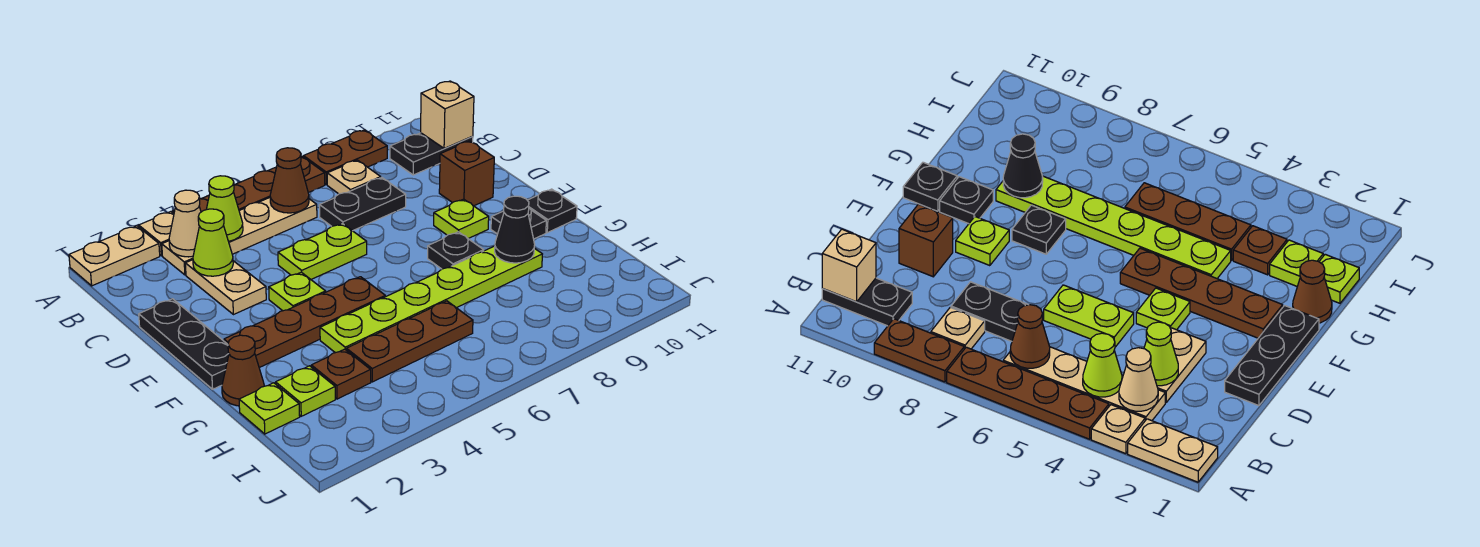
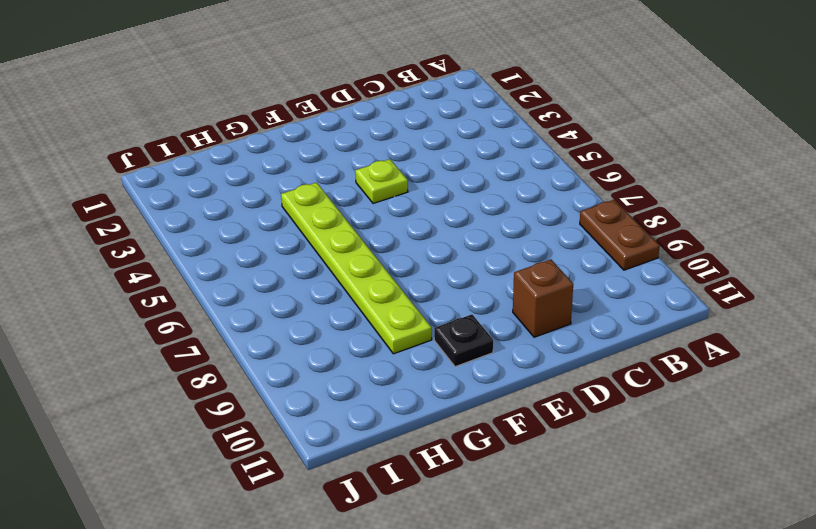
none -> tan 1x2 plate [69,226,160,286]
none -> tan 1x1 plate [139,212,174,256]
none -> brown 1x4 plate [173,156,325,213]
none -> tan 1x4 plate [162,198,317,275]

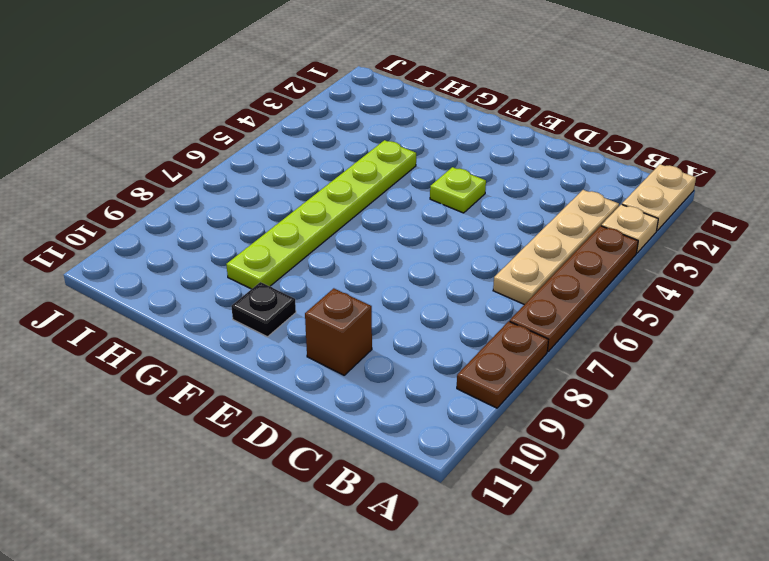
none -> tan 1x1 plate [327,160,381,194]
none -> black 1x2 plate [390,133,473,175]
none -> tan 1x2 plate [185,260,266,315]
none -> black 1x2 plate [319,178,406,231]

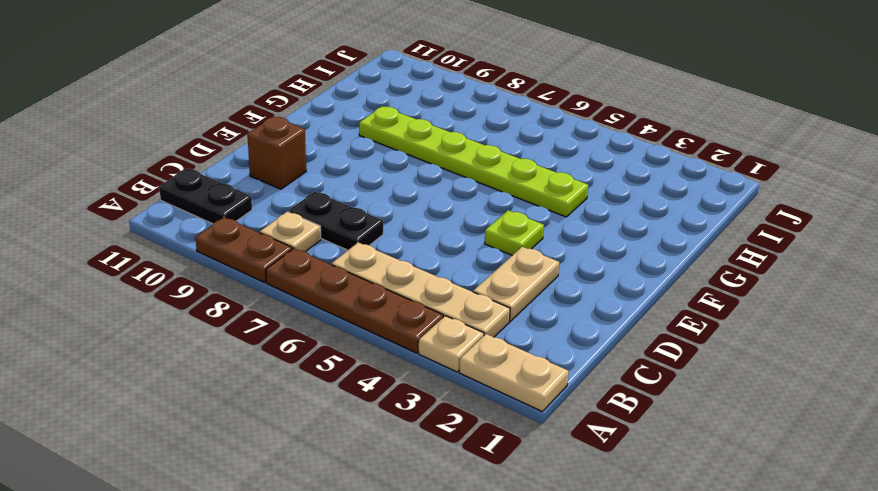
none -> black 1x3 plate [139,299,229,389]
none -> lime 1x2 plate [278,224,367,279]
none -> lime 1x1 plate [434,199,489,238]
none -> brown 1x4 plate [224,277,385,368]

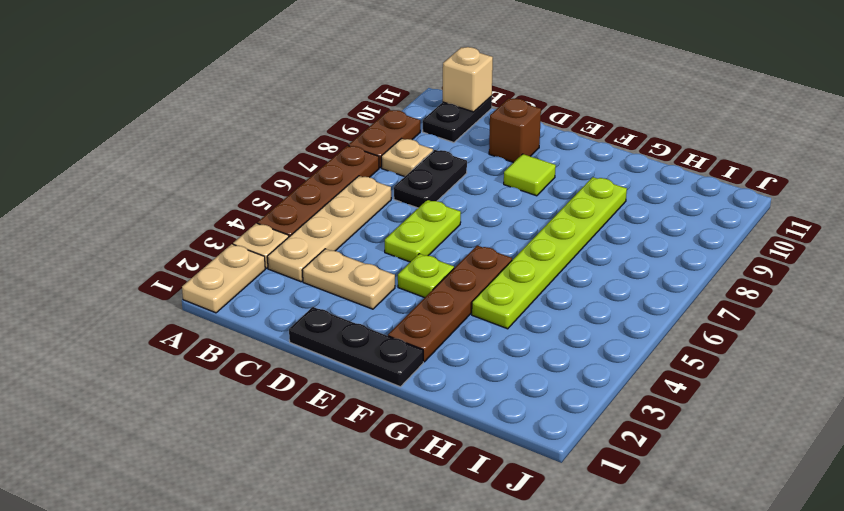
lime 1x1 tile [504,154,556,196] -> lime 1x1 plate [434,199,489,238]
none -> black 1x1 plate [428,232,484,269]
none -> black 1x1 plate [491,208,546,239]
none -> black 1x1 plate [527,189,577,233]
none -> brown 1x1 cone [222,335,264,406]

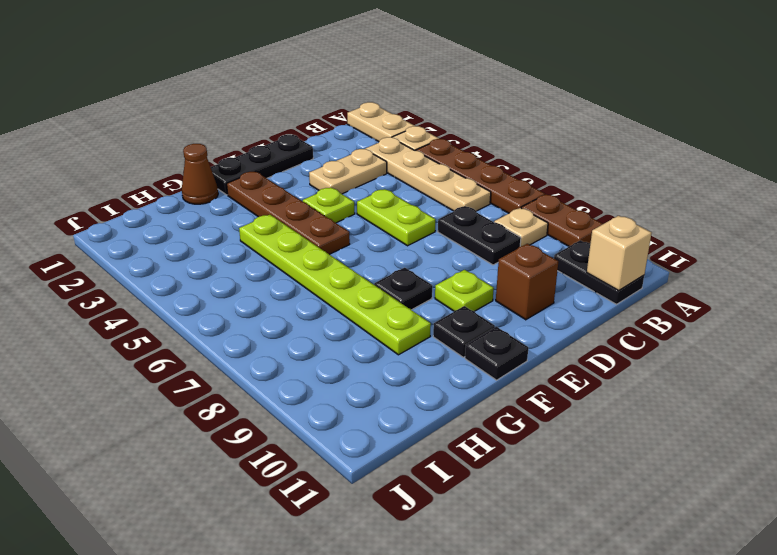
none -> lime 1x1 plate [239,383,300,434]
none -> lime 1x1 plate [276,366,335,416]
none -> brown 1x1 plate [311,349,371,399]
none -> brown 1x3 plate [347,301,473,382]

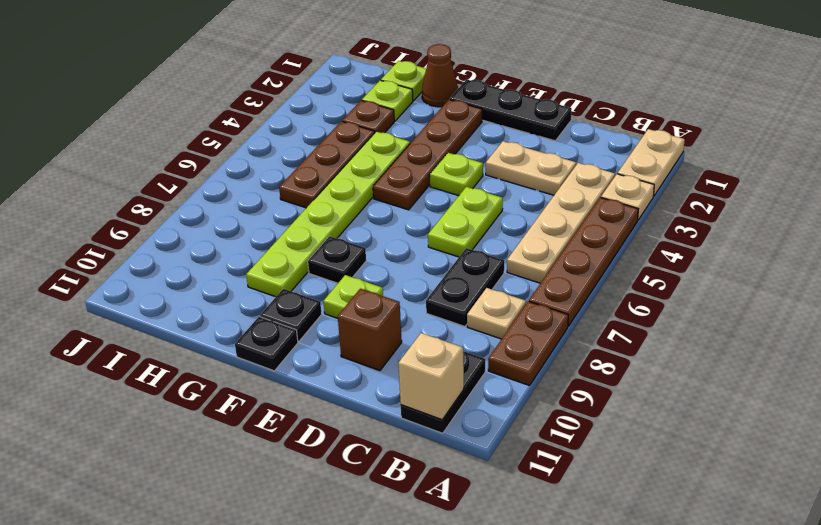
none -> tan 1x1 cone [169,190,201,257]
none -> lime 1x1 cone [206,176,243,241]
none -> brown 1x1 cone [270,148,309,213]
none -> lime 1x1 cone [193,209,233,276]

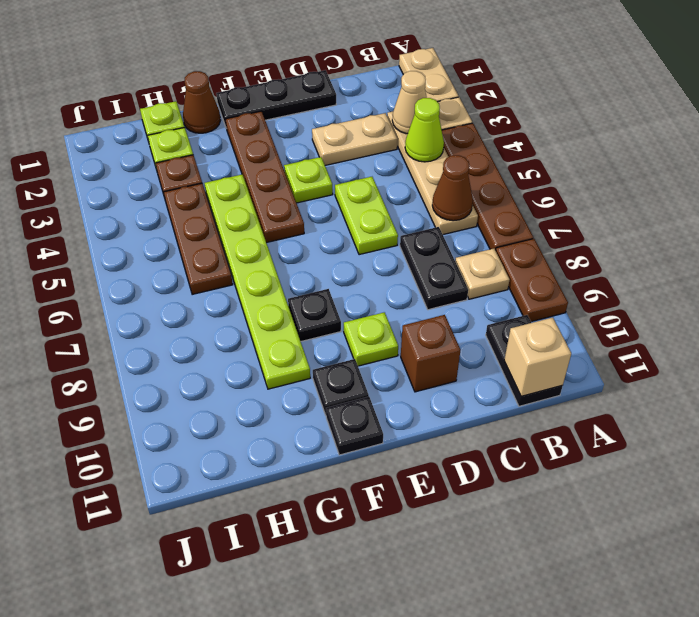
none -> lime 1x1 cone [193,209,233,276]
none -> black 1x1 cone [495,196,535,263]

